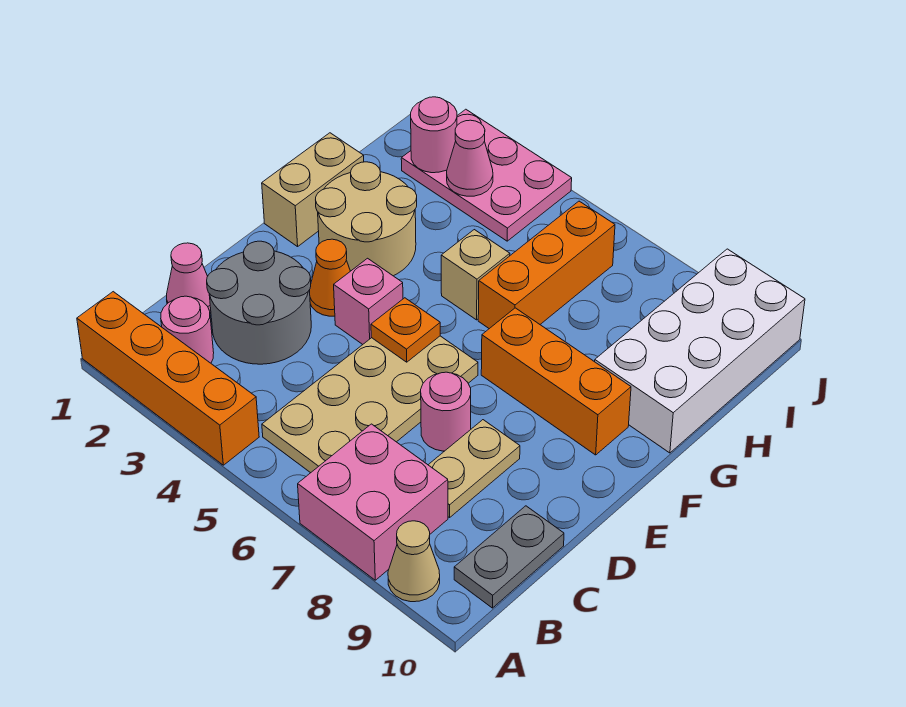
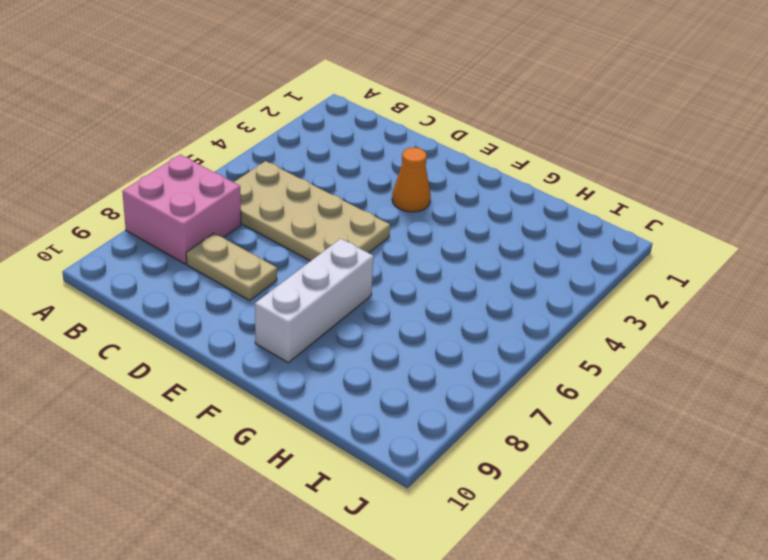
white 1x3 brick [255,239,374,363] -> orange 1x3 brick [481,308,631,455]
none -> orange 1x4 brick [77,292,259,465]
none -> tan 1x1 cone [388,521,440,602]
none -> pink 1x1 round brick [161,296,214,363]

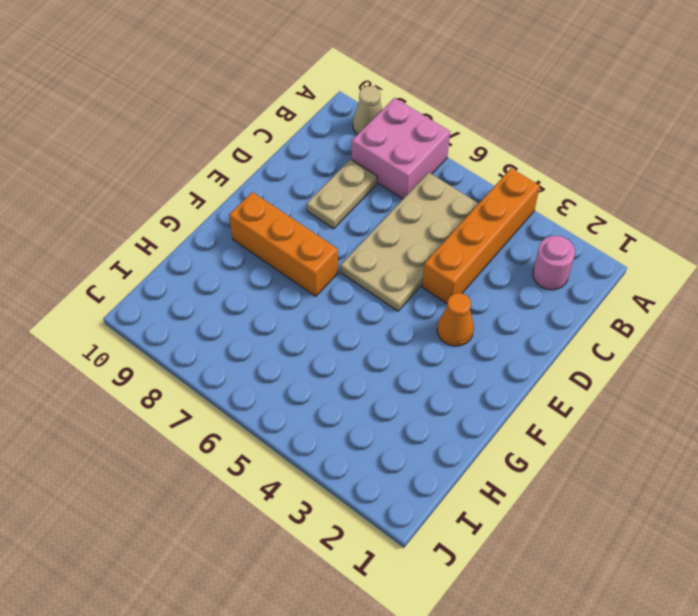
orange 1x4 brick [422,168,540,303] -> orange 1x4 brick turned to [77,292,259,465]
none -> grey 1x2 plate [454,506,564,608]
none -> pink 1x1 cone [167,243,211,312]
none -> grey 2x2 round brick [207,241,311,364]

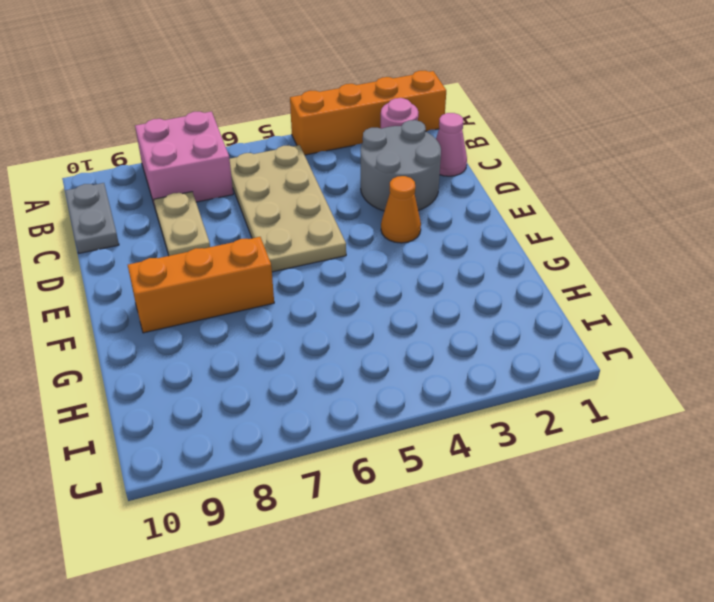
none -> tan 1x1 cone [388,521,440,602]
none -> pink 1x1 round brick [421,372,471,451]
none -> pink 1x1 brick [334,258,403,344]

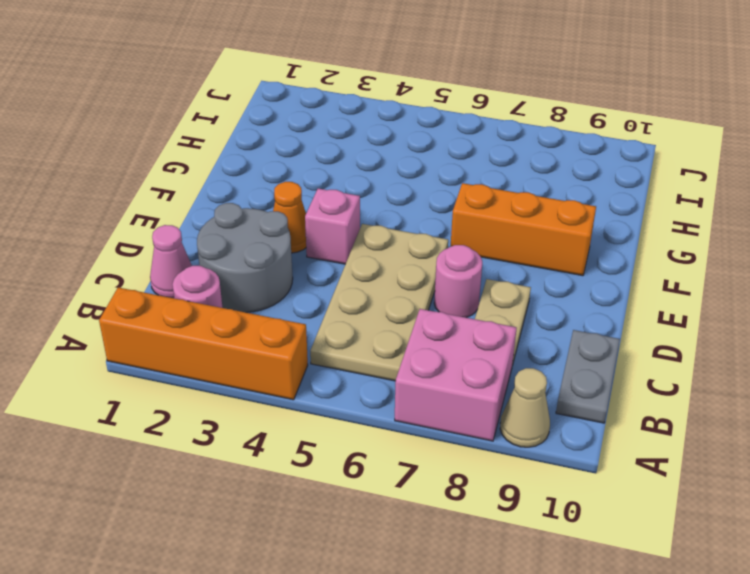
none -> tan 1x2 brick [262,133,364,247]
none -> tan 2x2 round brick [316,162,417,276]
none -> tan 1x1 brick [441,230,510,320]

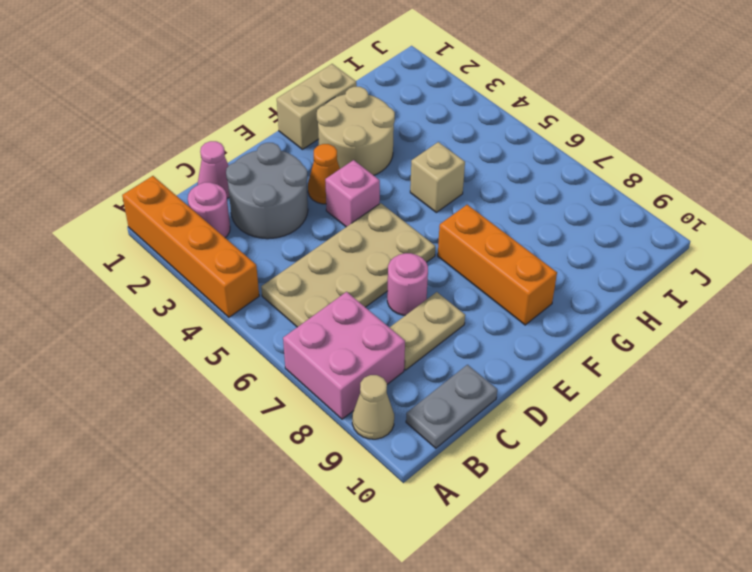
none -> orange 1x3 brick [478,201,615,329]
none -> white 2x4 brick [595,249,805,453]
none -> pink 2x3 plate [401,109,572,241]

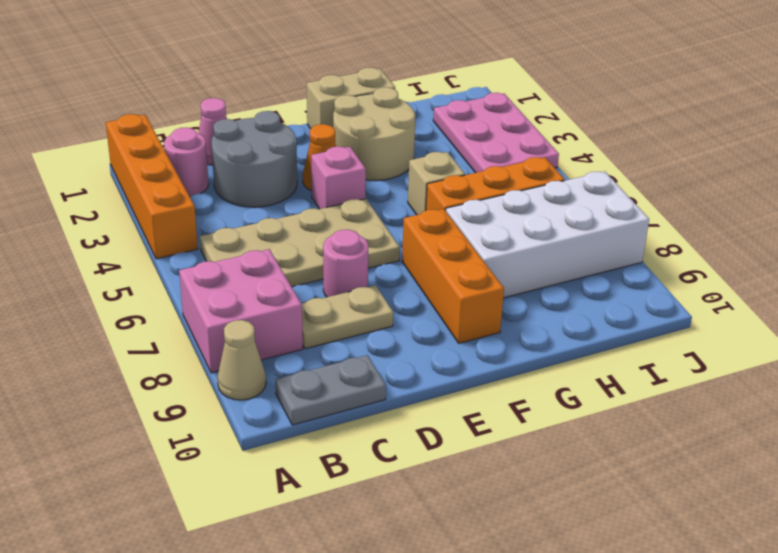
white 2x4 brick [446,171,649,298] -> white 2x4 brick moved to [595,249,805,453]
none -> orange 1x1 plate [371,298,440,362]
none -> pink 1x1 round brick [411,97,457,173]
none -> pink 1x1 cone [447,120,493,196]

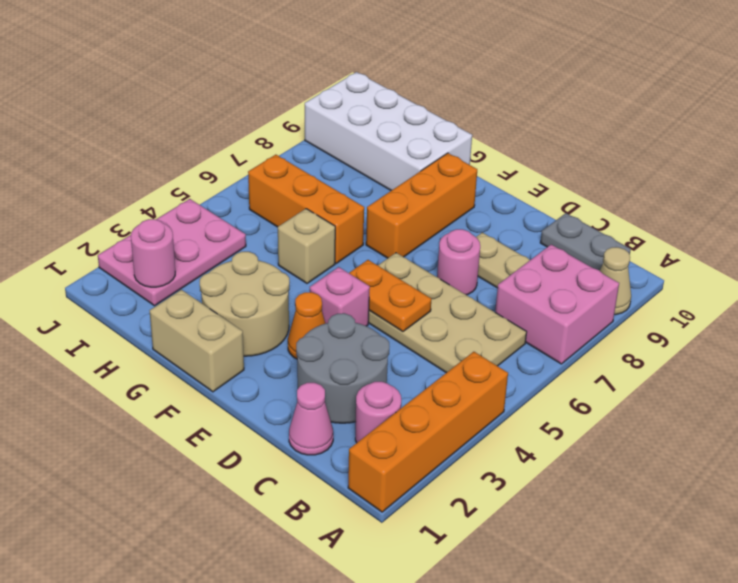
orange 1x2 plate [349,260,431,331] -> orange 1x1 plate [371,298,440,362]
none -> pink 1x1 cone [447,120,493,196]

